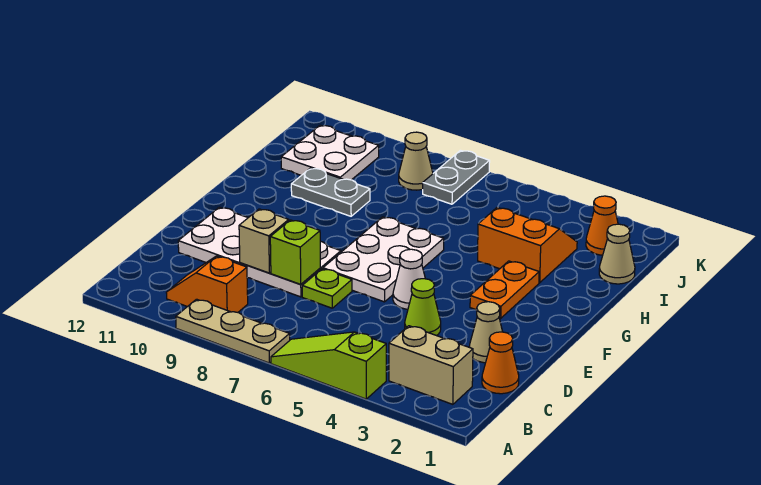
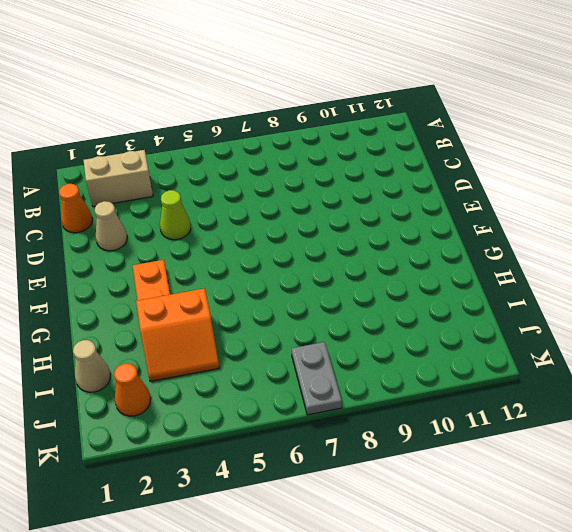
none -> lime 1x3 slope [271,332,386,399]
none -> tan 1x3 plate [176,299,290,363]
none -> orange 1x2 slope [166,256,248,312]

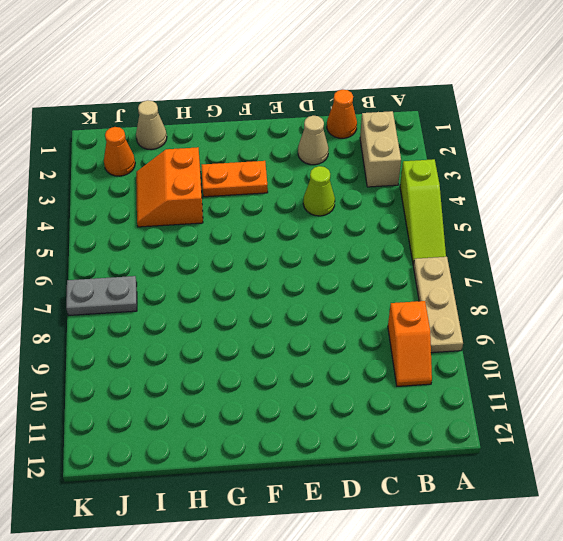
none -> lime 1x1 plate [302,269,352,308]
none -> white 2x4 plate [178,207,341,297]
none -> white 1x1 cone [393,249,425,309]

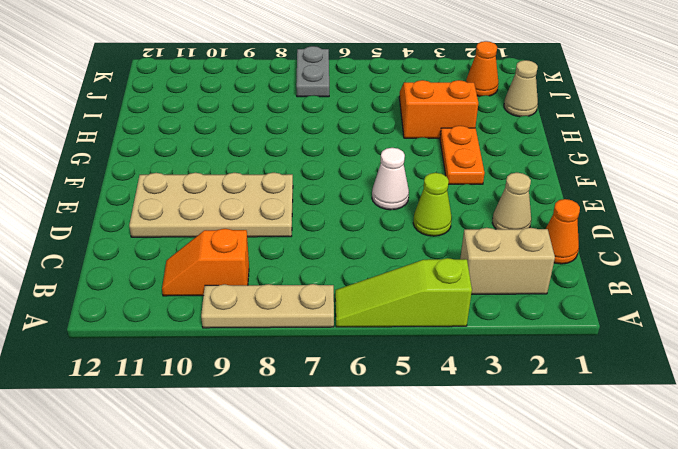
tan 2x4 plate [129,173,293,237] -> white 2x4 plate [178,207,341,297]
none -> lime 1x1 plate [302,269,352,308]
none -> white 2x3 plate [323,217,444,302]
none -> grey 1x2 plate [291,168,370,216]

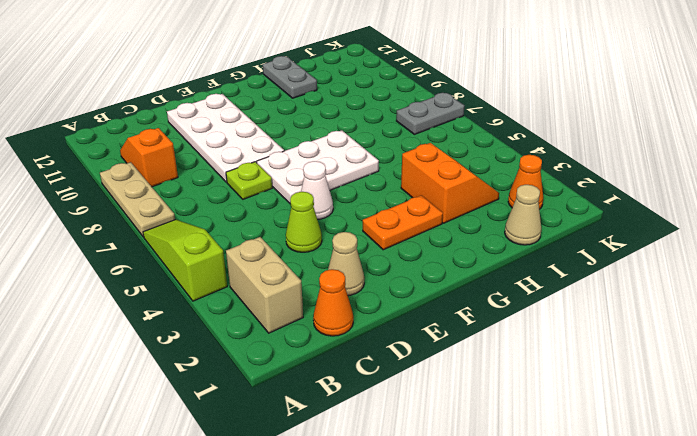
grey 1x2 plate [263,56,317,98] -> grey 1x2 plate moved to [291,168,370,216]
none -> white 2x2 plate [281,125,379,180]
none -> tan 1x1 cone [399,132,433,190]
none -> lime 1x1 brick [270,220,320,284]

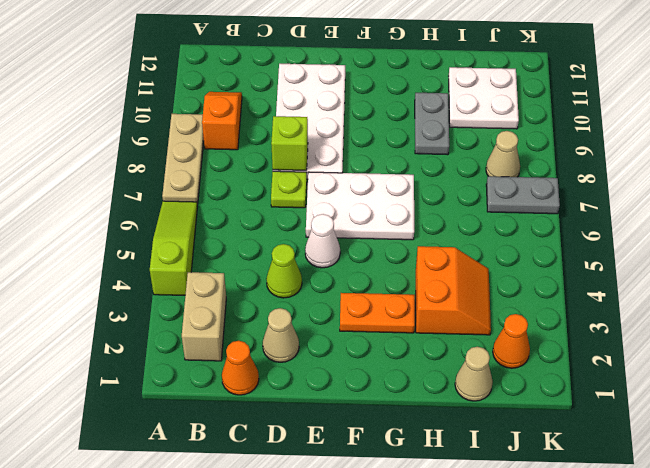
none -> tan 1x1 brick [239,209,289,273]

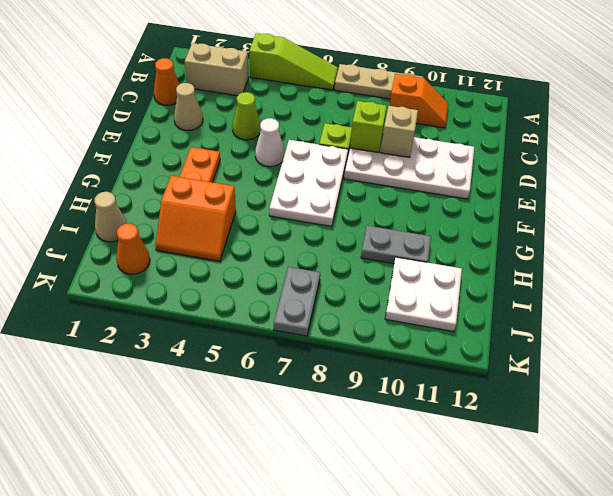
none -> tan 1x1 cone [399,132,433,190]

